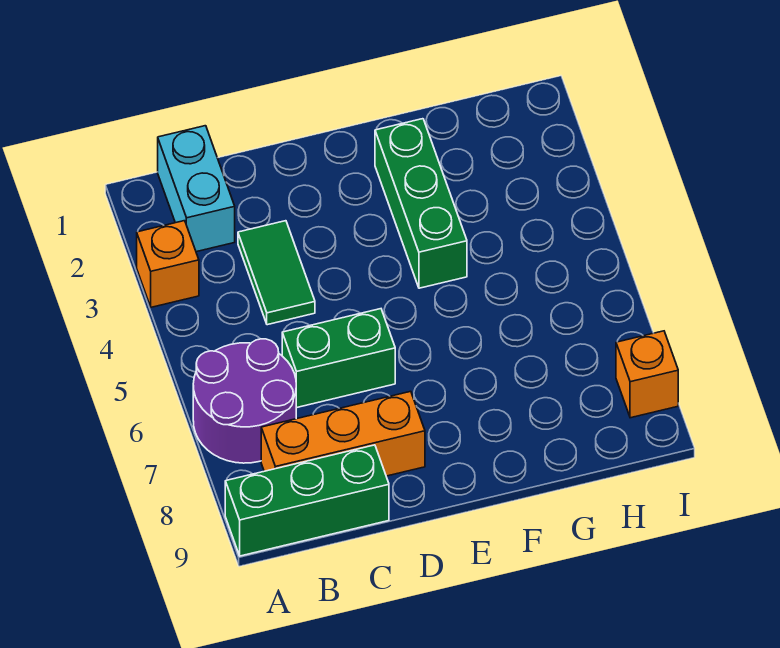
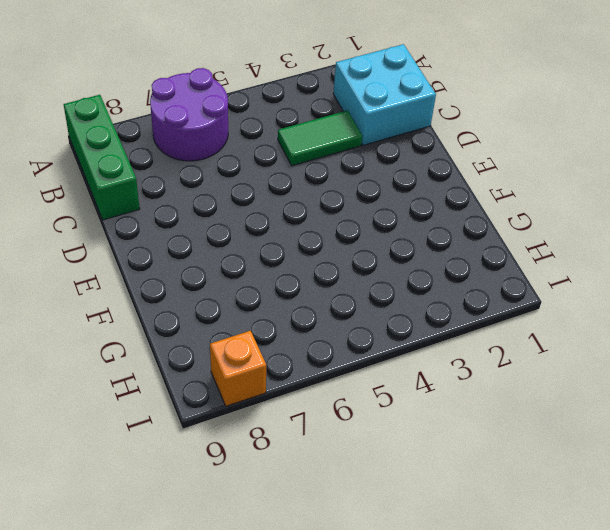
cyan 2x2 brick [333,44,436,145] -> cyan 1x2 brick [158,126,235,252]
none -> orange 1x1 brick [137,221,199,307]
none -> orange 1x3 brick [261,391,425,476]

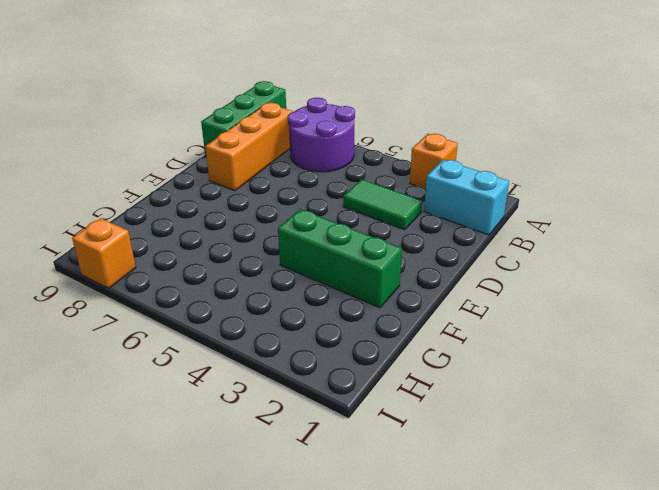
none -> green 1x2 brick [282,309,395,408]

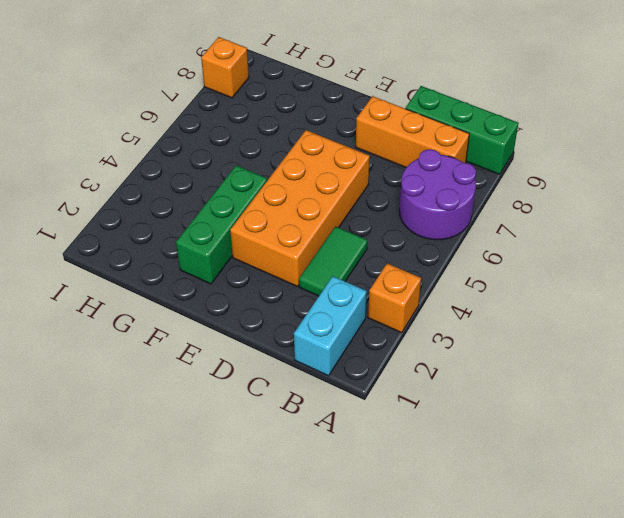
orange 2x4 brick [230,130,370,287] -> green 1x2 brick [282,309,395,408]

